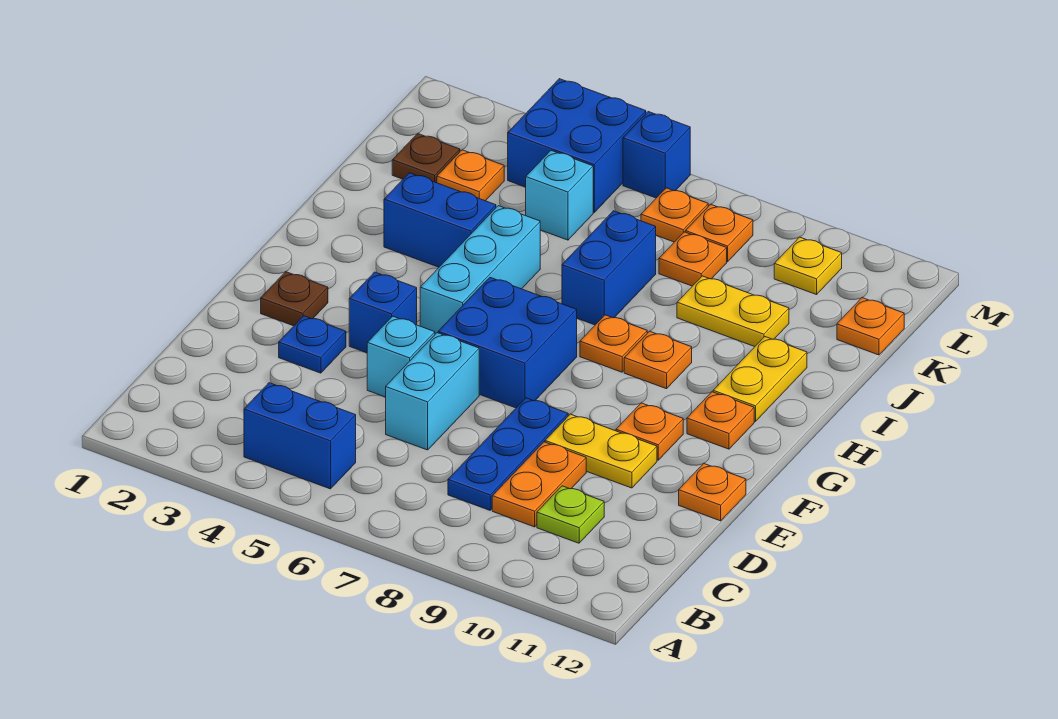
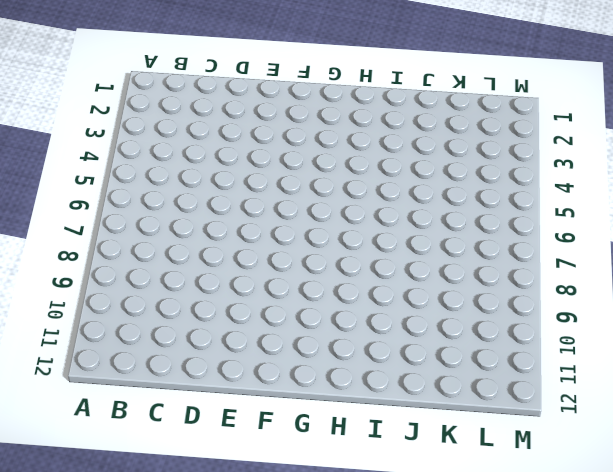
none -> blue 1x2 brick [244,383,356,489]
none -> blue 1x3 plate [448,398,568,510]
none -> orange 1x2 plate [492,442,586,527]
none -> lime 1x1 plate [537,486,604,543]

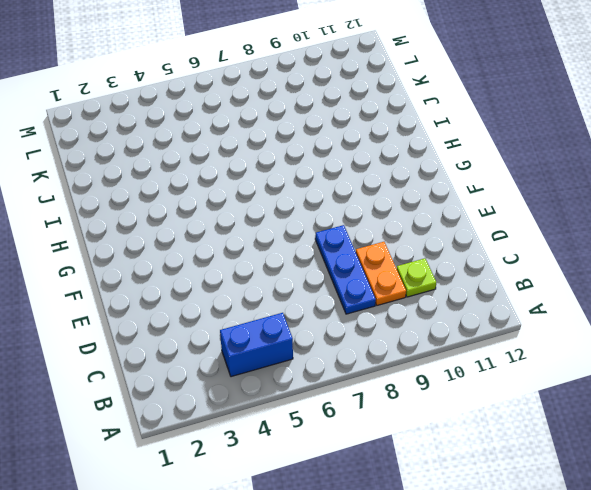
none -> cyan 1x2 brick [386,333,479,450]
none -> blue 1x1 plate [279,316,346,373]
none -> cyan 1x1 brick [367,316,435,397]
none -> yellow 1x2 plate [545,414,657,488]

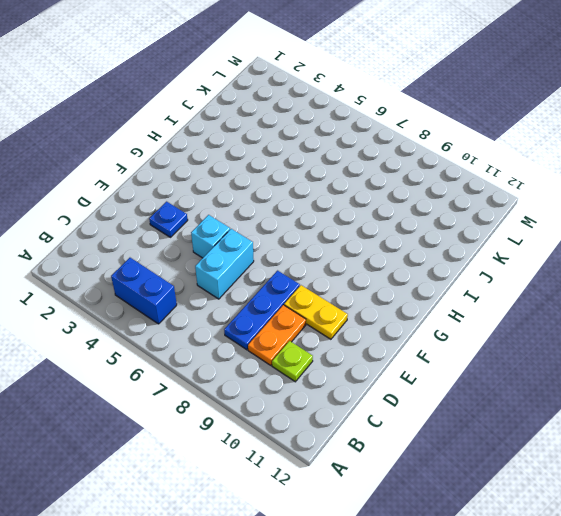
none -> orange 1x1 plate [679,464,746,521]
none -> brown 1x1 plate [261,272,328,326]
none -> blue 1x1 brick [349,272,417,353]
none -> blue 2x2 brick [438,278,577,408]

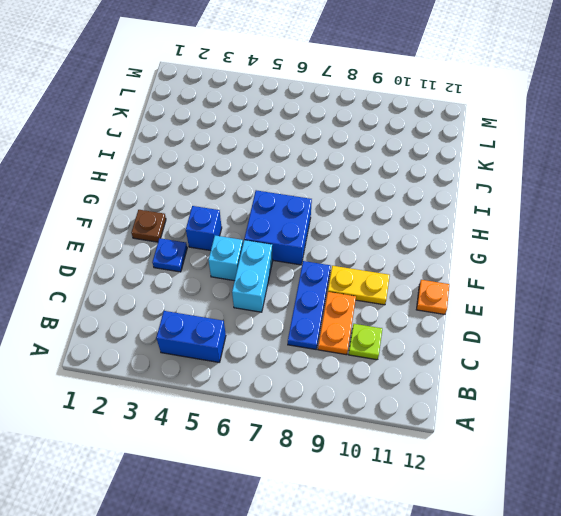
none -> orange 1x1 plate [616,403,683,460]
none -> cyan 1x3 brick [420,206,540,334]
none -> orange 1x1 plate [687,392,754,449]
none -> orange 1x1 plate [580,315,647,372]

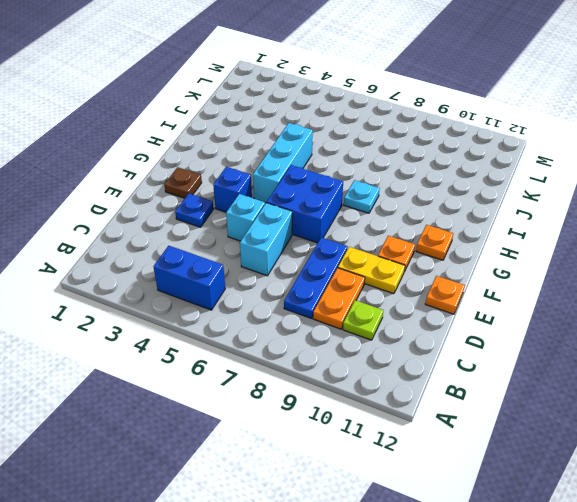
cyan 1x1 plate [344,180,380,213] -> orange 1x1 plate [580,315,647,372]
none -> orange 1x1 plate [624,331,692,389]
none -> yellow 1x2 plate [713,337,807,422]
none -> blue 1x2 brick [384,173,496,267]
none -> blue 1x2 brick [562,211,656,325]

